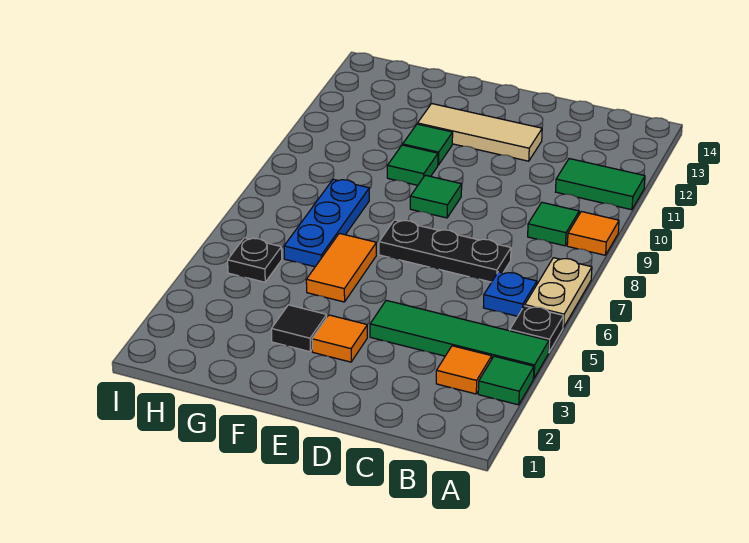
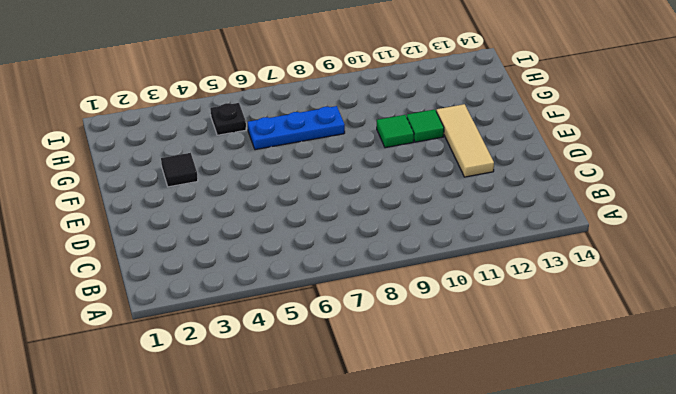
none -> green 1x1 tile [478,356,534,405]
none -> green 1x4 tile [370,300,549,378]
none -> black 1x1 plate [510,306,564,353]

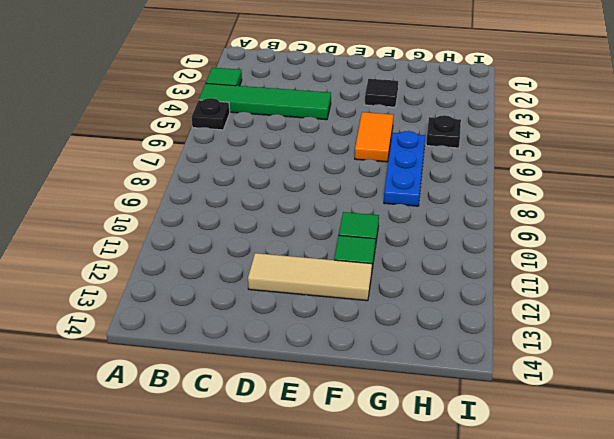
none -> tan 1x2 plate [525,258,592,328]
none -> orange 1x1 tile [567,212,619,255]
none -> green 1x2 tile [556,159,645,210]

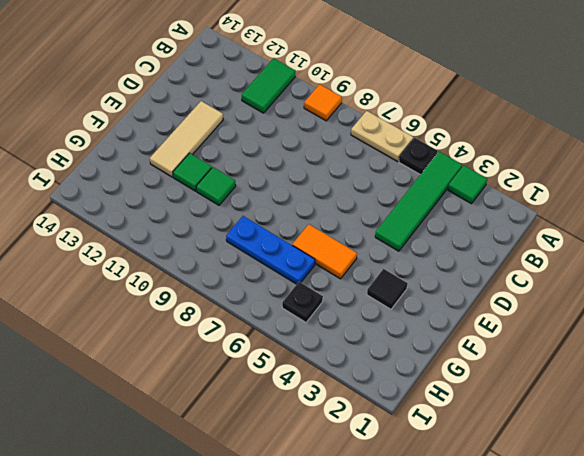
none -> orange 1x1 tile [436,346,492,394]
none -> blue 1x1 plate [483,272,537,316]
none -> green 1x1 tile [528,202,579,246]

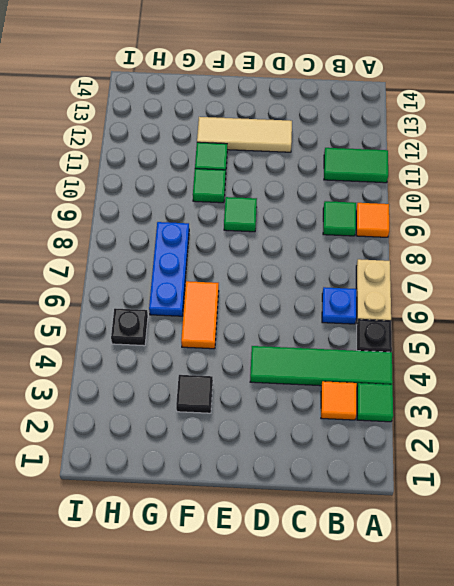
none -> black 1x3 plate [379,220,511,282]
none -> orange 1x1 tile [312,315,367,362]

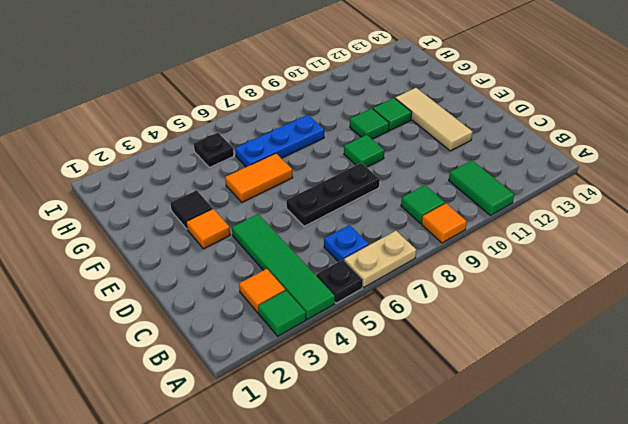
black 1x3 plate [286,163,380,226] -> black 1x3 plate turned to [379,220,511,282]

